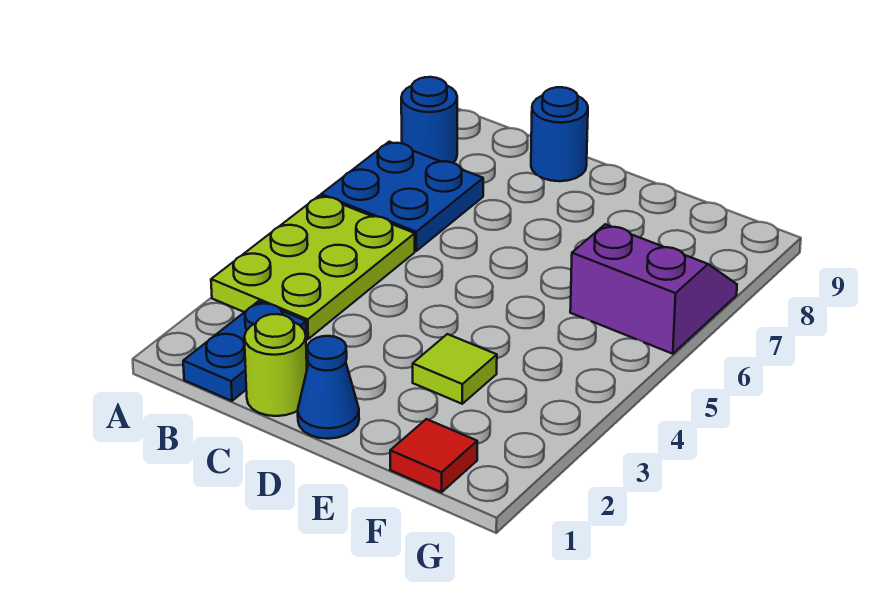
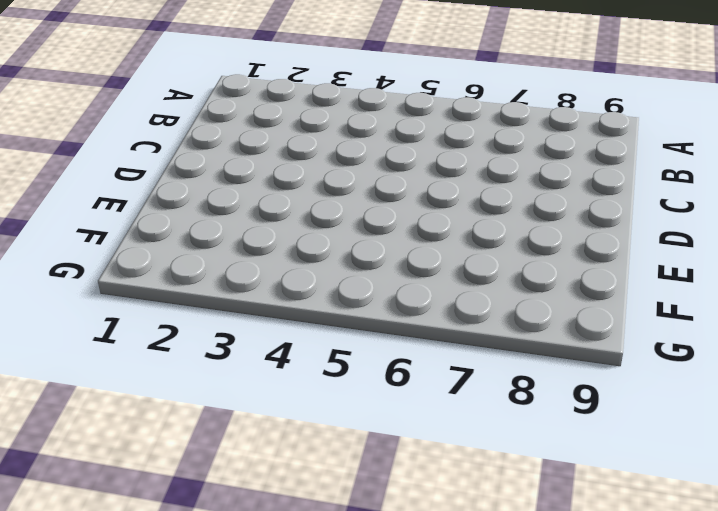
none -> lime 2x3 plate [211,195,415,339]
none -> blue 2x2 plate [321,142,483,251]

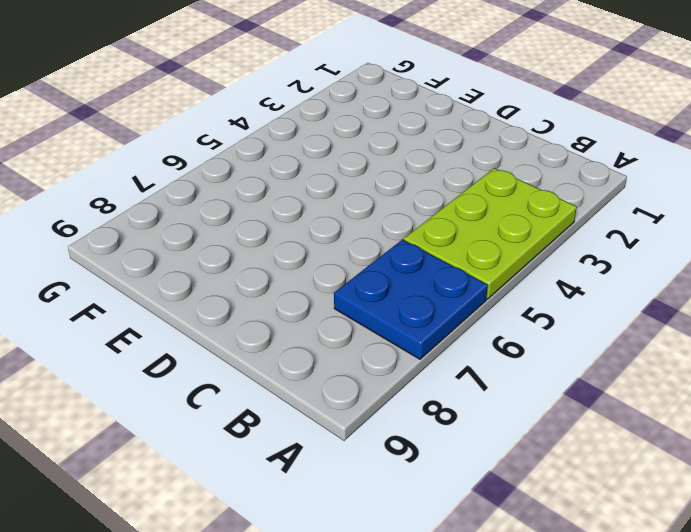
none -> blue 1x1 round brick [401,77,457,163]
none -> blue 1x2 plate [183,301,307,401]

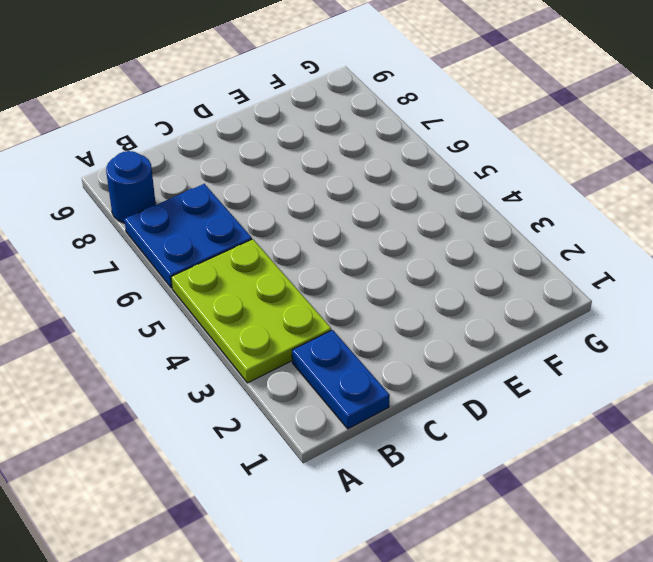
none -> lime 1x1 round brick [244,314,307,416]
none -> blue 1x1 round brick [531,87,588,181]

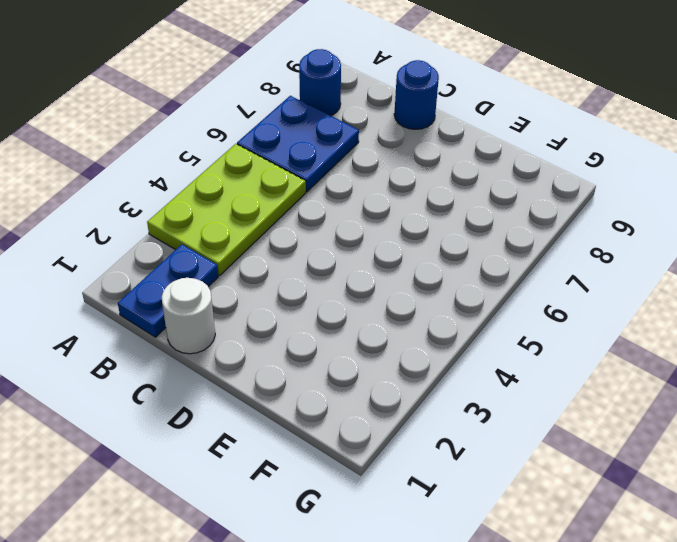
white 1x1 round brick [162,278,215,354] -> lime 1x1 round brick [244,314,307,416]
none -> blue 1x1 cone [298,336,359,439]
none -> lime 1x1 tile [413,334,497,404]

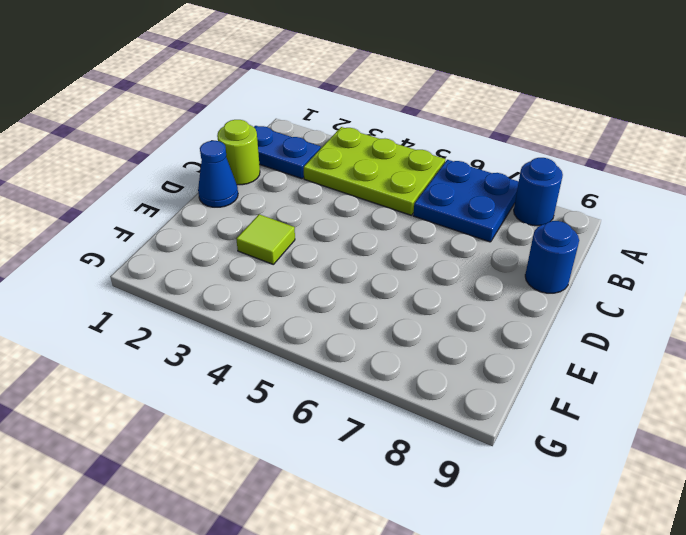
none -> red 1x1 tile [390,419,477,492]
none -> purple 2x2 slope [570,224,737,354]

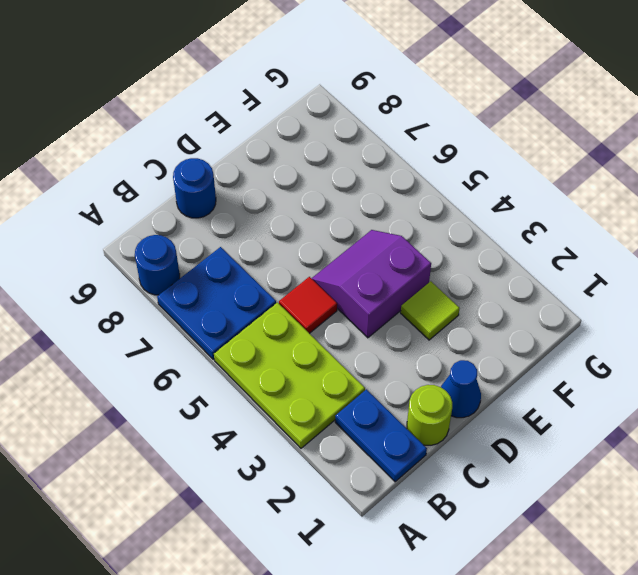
red 1x1 tile [279,277,337,333] -> red 1x1 tile moved to [390,419,477,492]
purple 2x2 slope [311,230,431,338] -> purple 2x2 slope moved to [570,224,737,354]

